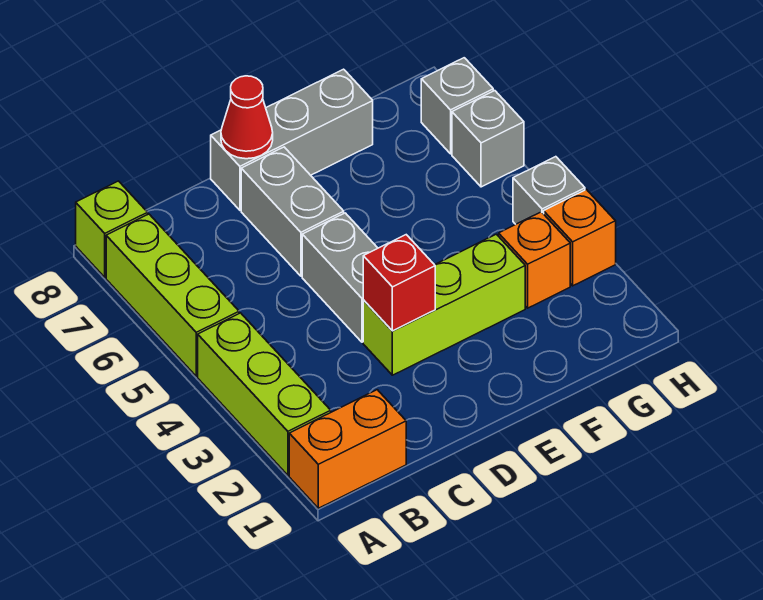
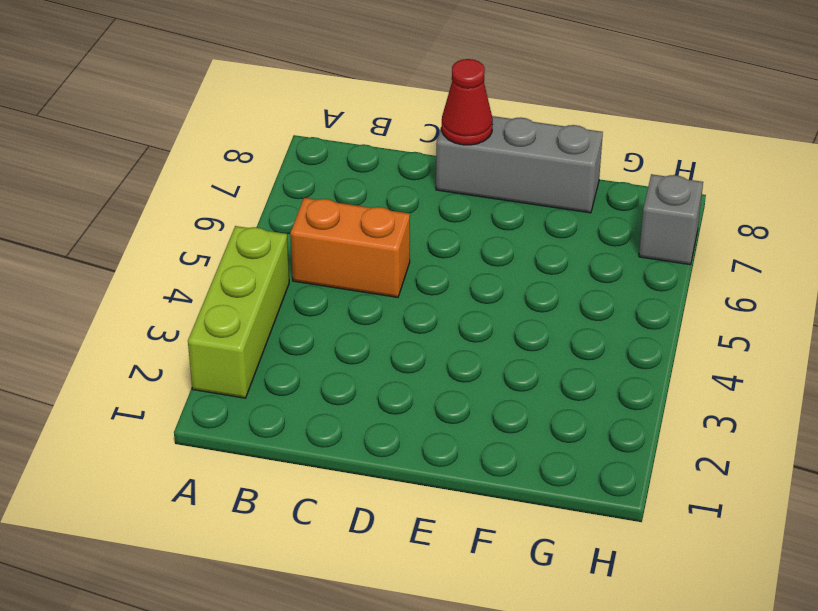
orange 1x2 brick [290,198,410,297] -> orange 1x2 brick moved to [289,390,406,508]
none -> lime 1x3 brick [106,214,239,376]
none -> lime 1x1 brick [76,181,148,277]
none -> lime 1x3 brick [363,234,525,375]

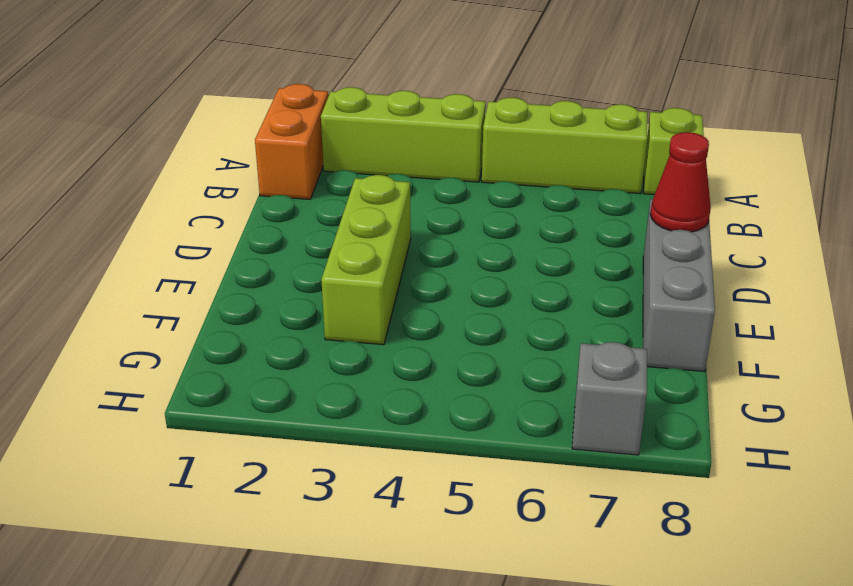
none -> grey 1x2 brick [302,213,378,342]
none -> grey 1x2 brick [241,147,344,276]
none -> orange 1x1 brick [499,212,570,308]

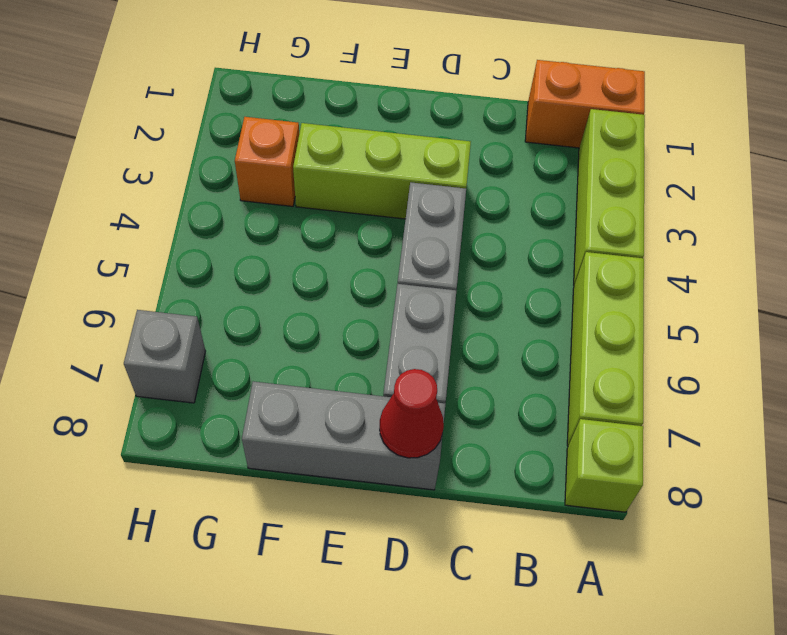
none -> orange 1x1 brick [544,190,616,286]
none -> grey 1x1 brick [513,157,585,224]
none -> grey 1x1 brick [452,91,524,187]

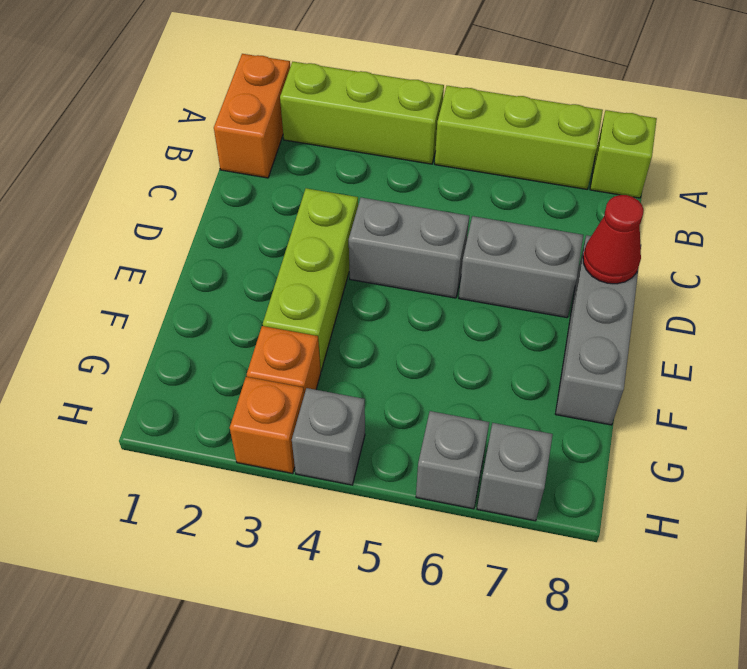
none -> red 1x1 brick [363,235,435,331]

